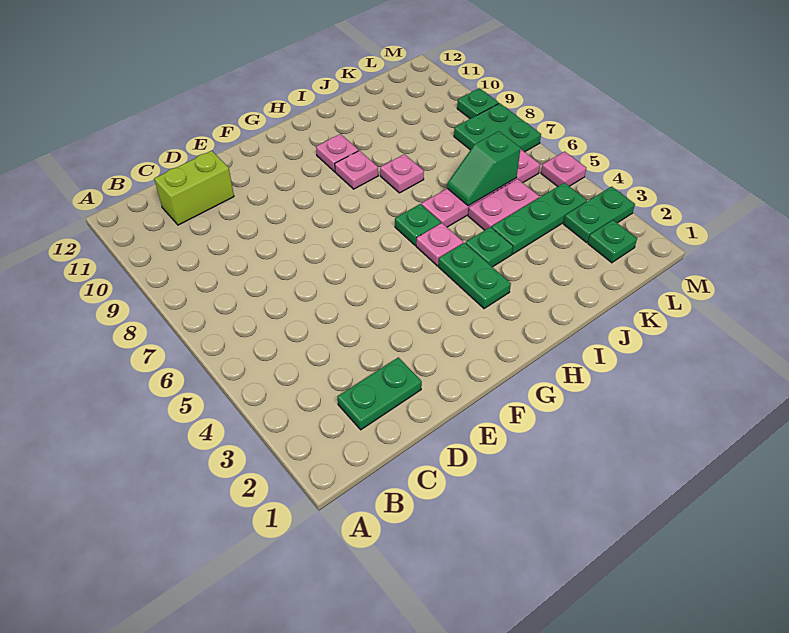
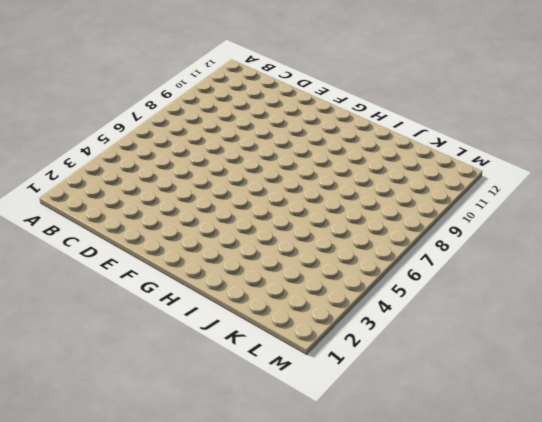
none -> green 1x2 plate [338,357,422,430]
none -> lime 1x2 brick [154,151,234,225]
none -> green 1x2 plate [439,243,511,309]

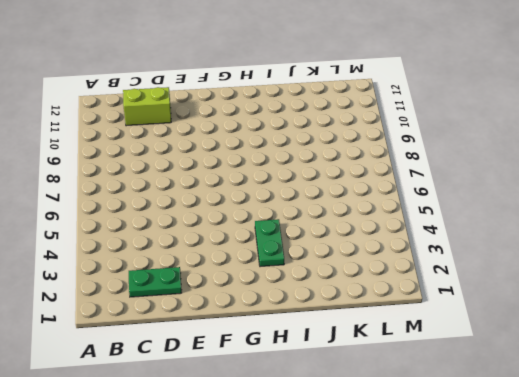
none -> pink 1x1 plate [416,223,463,266]
none -> green 1x1 plate [395,204,441,246]
none -> pink 1x1 plate [335,151,378,189]

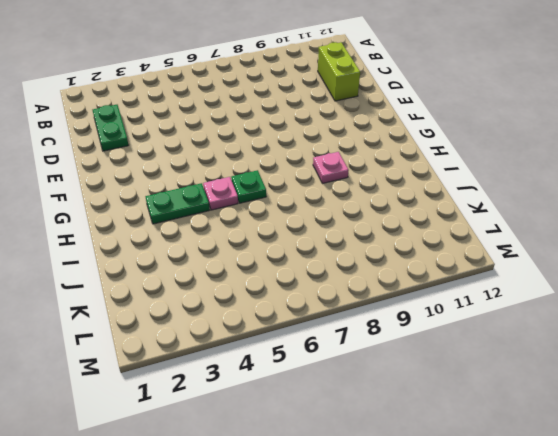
none -> pink 1x1 plate [316,134,359,172]
none -> green 1x1 plate [466,227,513,267]
none -> pink 1x4 plate [421,149,540,227]

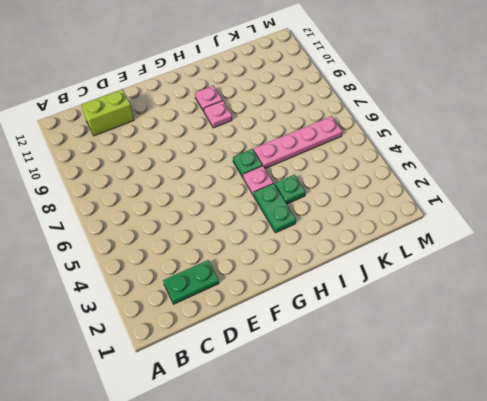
none -> pink 1x1 plate [380,154,424,193]
none -> green 1x3 plate [492,183,587,254]
none -> pink 1x2 plate [468,179,539,230]

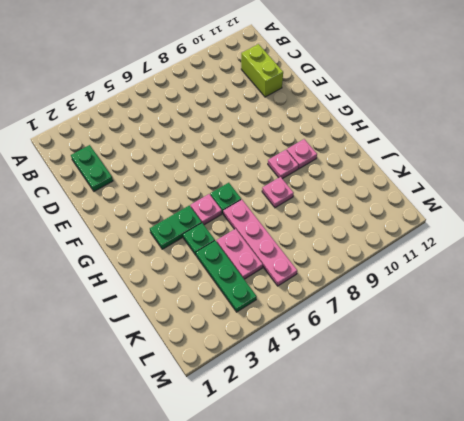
none -> green 1x1 plate [588,220,637,263]
none -> green 1x2 plate [564,187,635,242]
none -> green 2x2 plate [454,103,541,152]

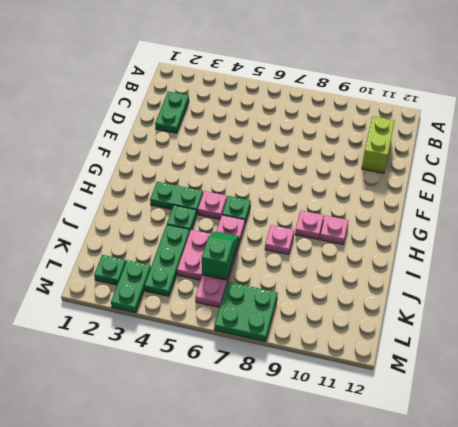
none -> pink 1x1 plate [541,152,586,186]
none -> green 1x1 plate [457,88,499,119]

